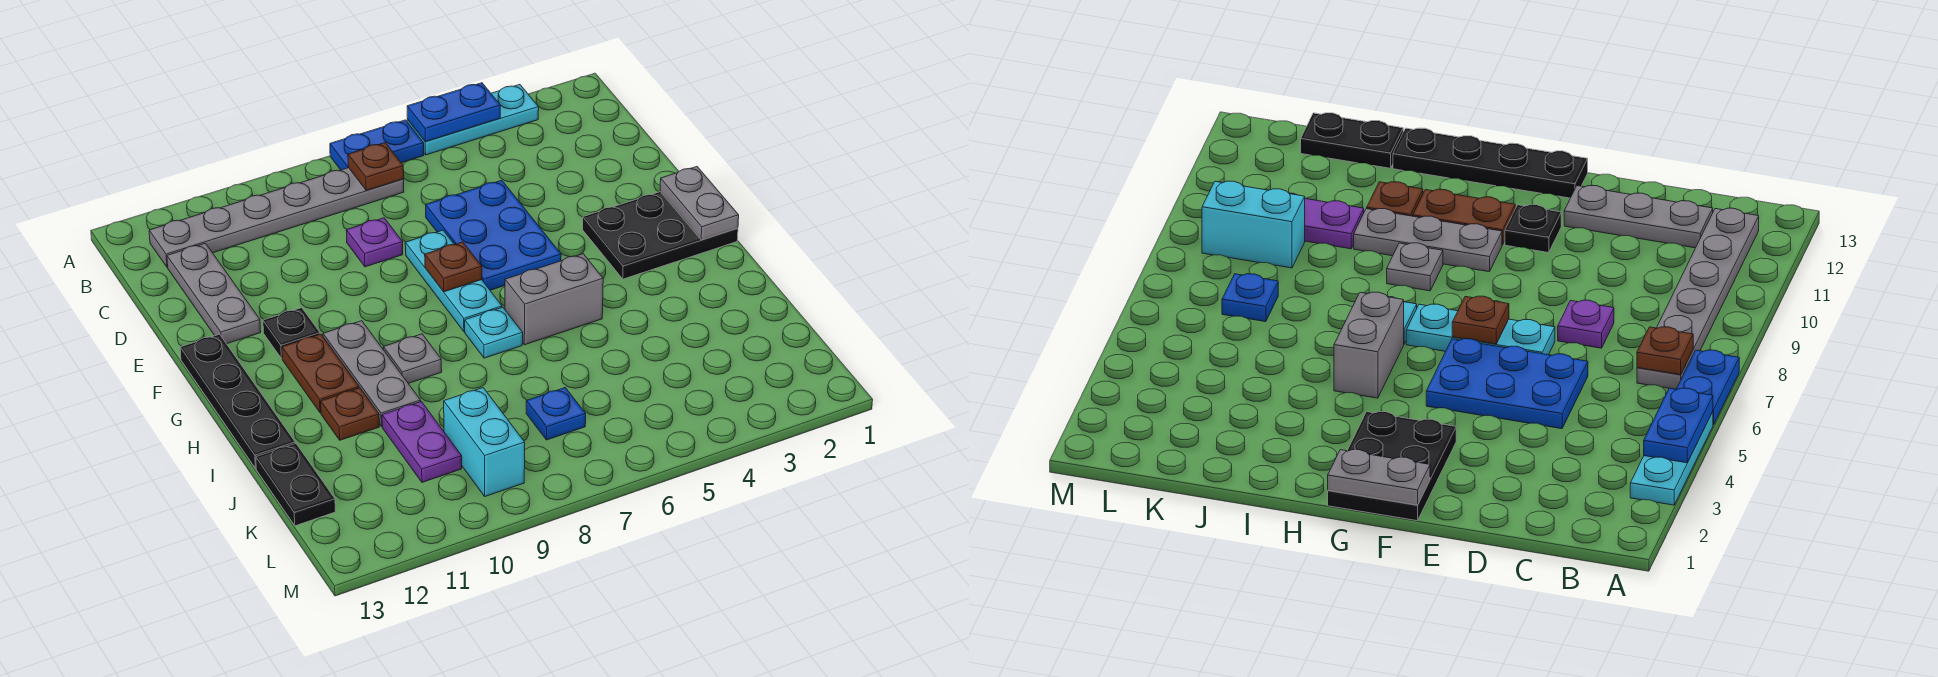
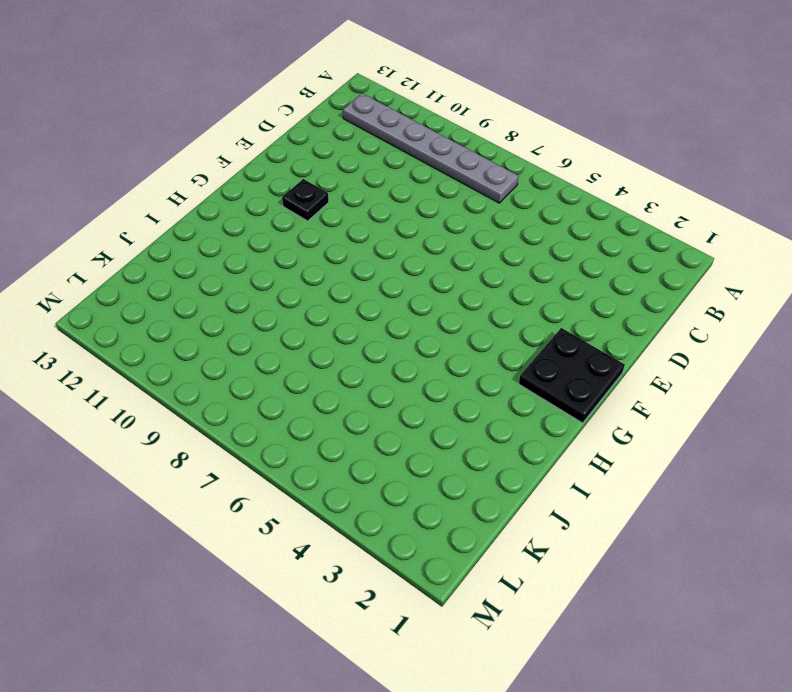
black 2x2 plate [519,328,625,423] -> black 2x3 plate [583,192,738,279]
none -> cyan 1x3 plate [407,85,539,155]
none -> blue 1x2 plate [330,120,424,170]
none -> grey 1x3 plate [167,243,261,344]

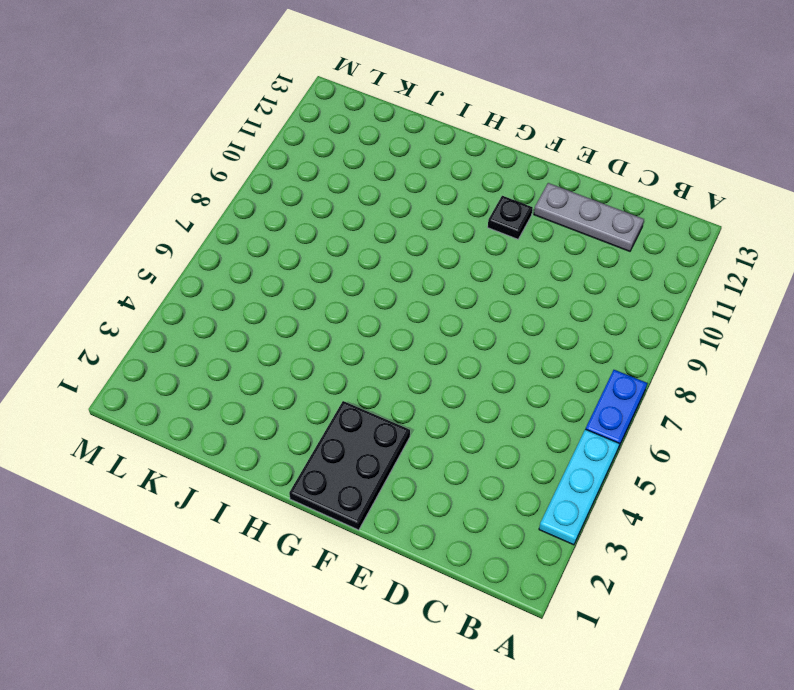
none -> grey 1x6 plate [149,168,404,267]
none -> blue 2x3 plate [426,180,561,290]
none -> purple 1x1 plate [346,218,403,267]

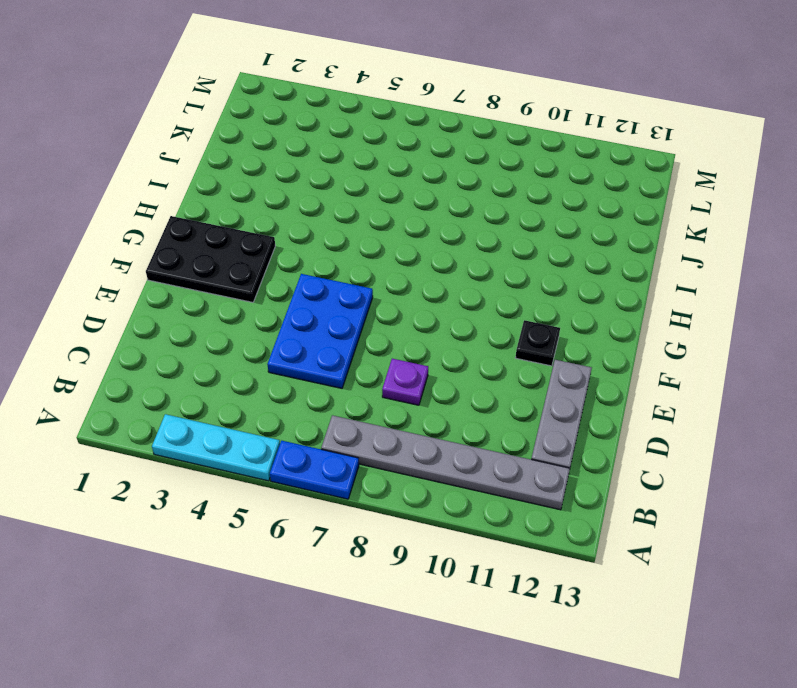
none -> cyan 1x3 plate [405,230,502,332]
none -> black 1x4 plate [180,334,295,468]
none -> grey 1x3 plate [323,321,421,426]

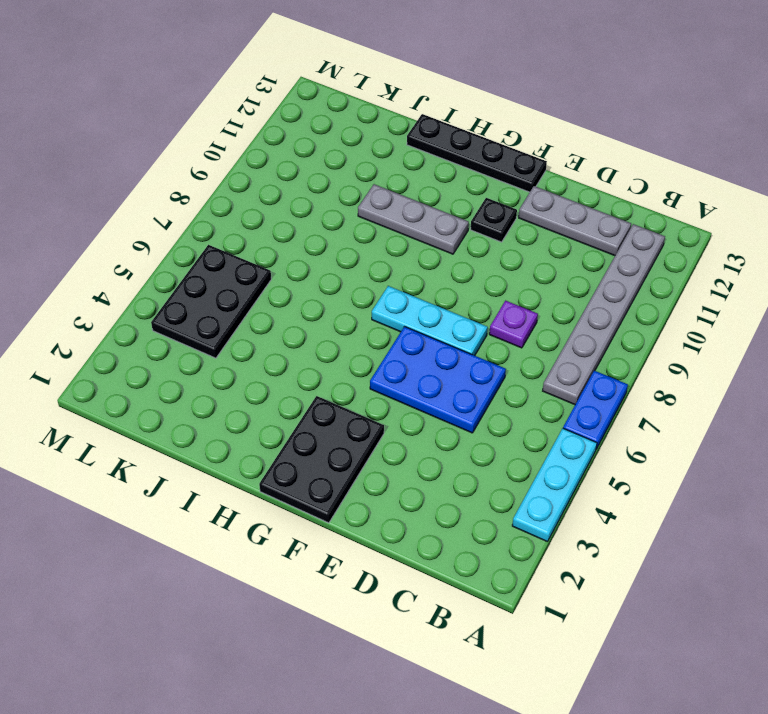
black 2x3 plate [151,245,271,358] -> none
none -> brown 1x2 plate [282,334,359,413]
none -> grey 1x2 brick [505,254,603,345]
none -> cyan 1x1 plate [465,307,523,358]

